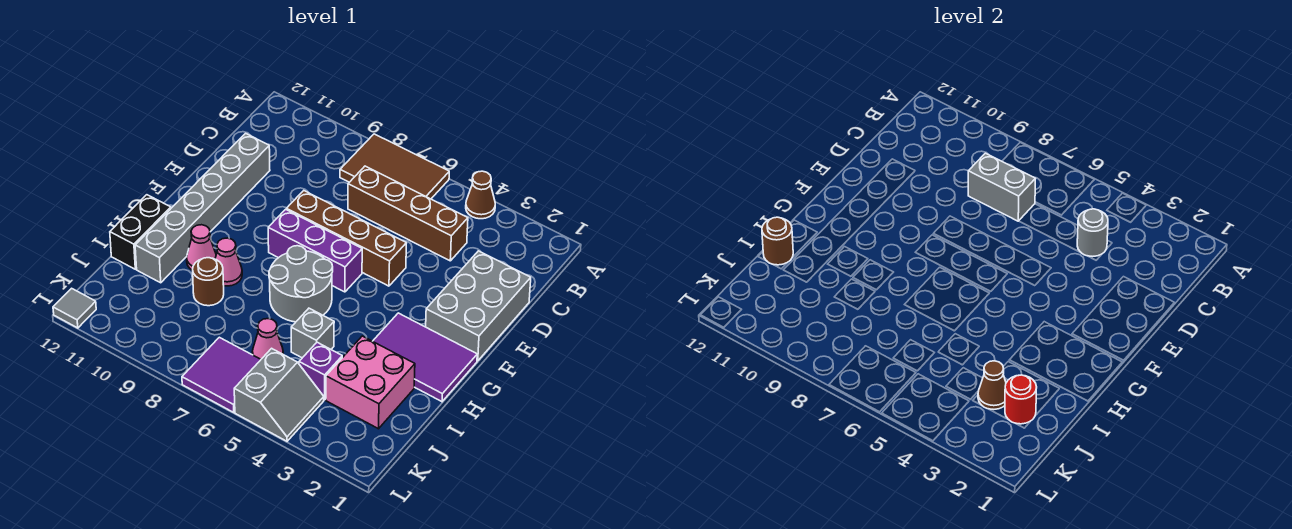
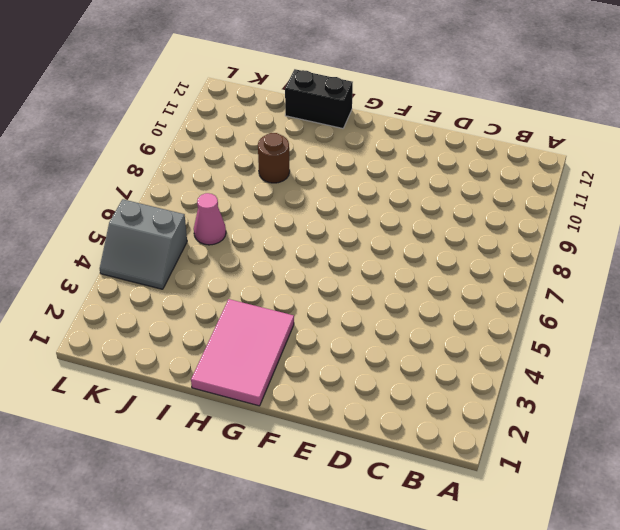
pink 2x3 tile [191,299,294,406] -> purple 2x3 tile [373,313,477,402]
none -> brown 1x1 cone [466,171,495,219]
none -> brown 2x3 tile [340,134,449,199]
none -> brown 1x4 brick [348,166,468,261]

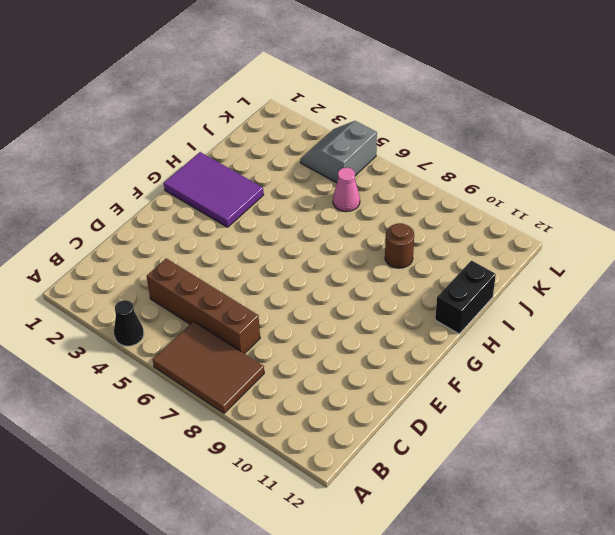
black 1x1 cone [114,300,144,346] -> brown 1x1 cone [466,171,495,219]
none -> grey 2x3 brick [426,251,531,361]
none -> grey 1x6 brick [135,133,270,283]
none -> brown 1x4 brick [286,191,406,286]

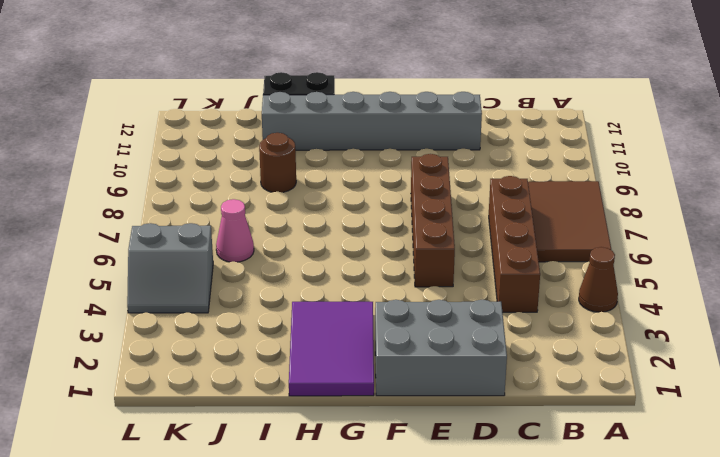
none -> purple 1x3 brick [268,209,362,292]
none -> grey 2x2 round brick [269,246,333,322]
none -> pink 1x1 cone [215,238,242,286]

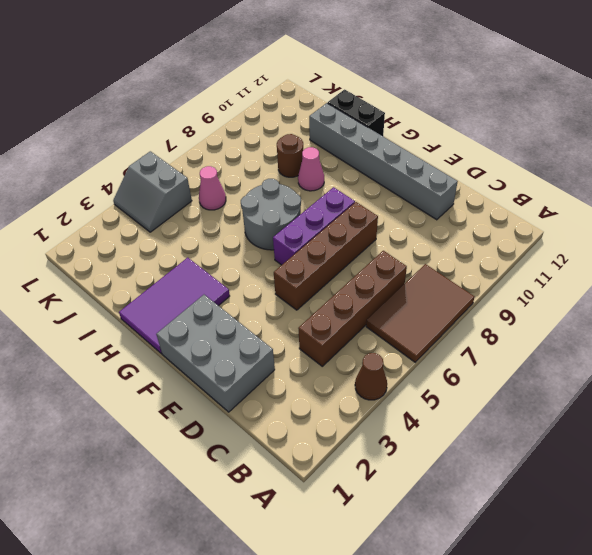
none -> pink 1x1 cone [187,225,216,270]
none -> pink 2x2 brick [326,336,415,429]
none -> grey 1x1 brick [291,308,334,358]

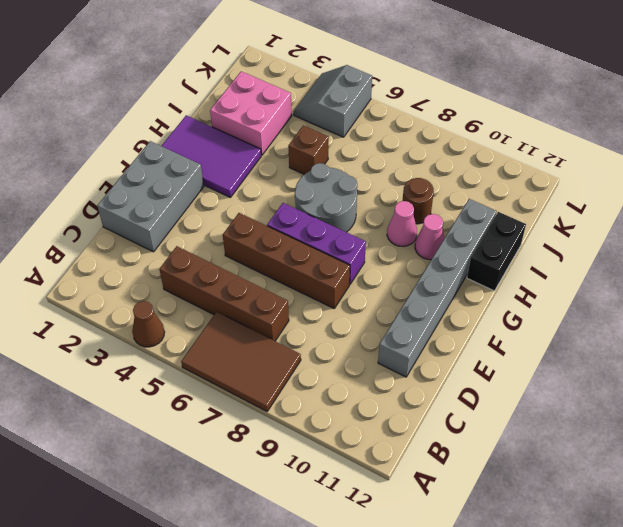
brown 1x1 brick [288,126,329,174] -> grey 1x1 brick [291,308,334,358]
none -> purple 1x1 brick [299,342,342,400]
none -> pink 1x1 cone [252,319,283,359]
none -> purple 2x2 tile [182,337,261,412]

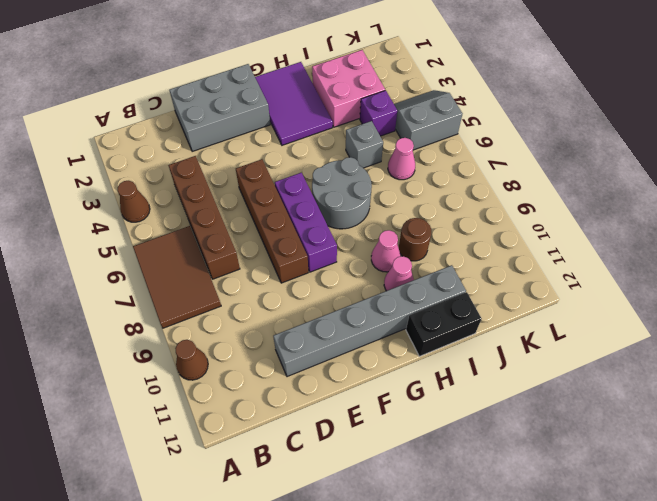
brown 1x1 cone [175,340,208,380] -> brown 1x1 cone moved to [978,361,1006,409]
none -> purple 2x2 tile [182,337,261,412]
none -> grey 1x1 tile [53,288,96,328]
none -> grey 1x1 round brick [1077,209,1108,256]

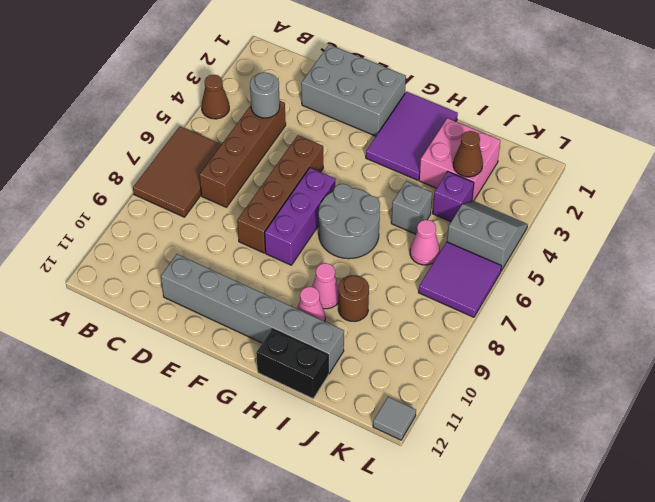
none -> grey 1x2 brick [968,153,1035,221]
none -> brown 1x1 round brick [762,217,793,265]
none -> red 1x1 round brick [1005,375,1037,424]

